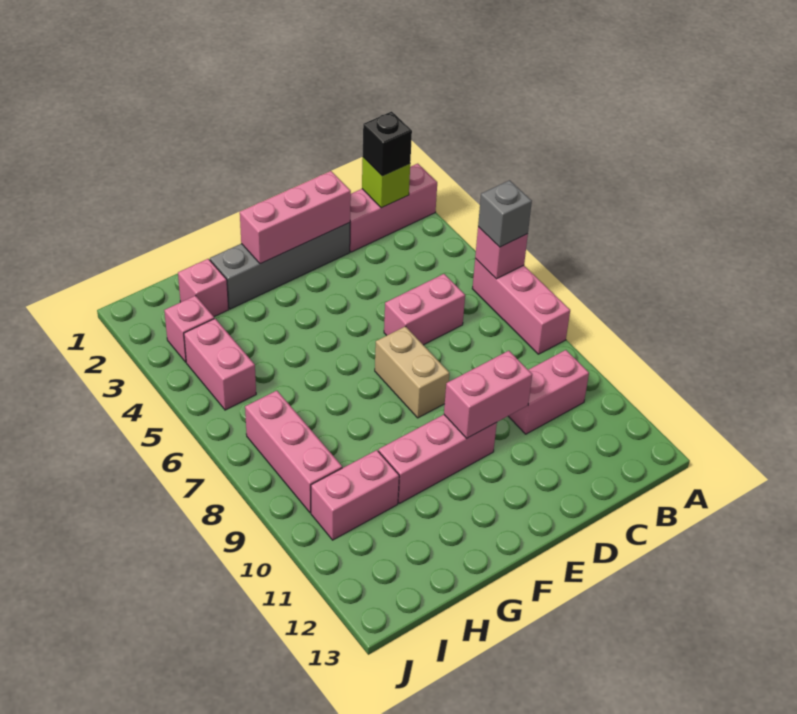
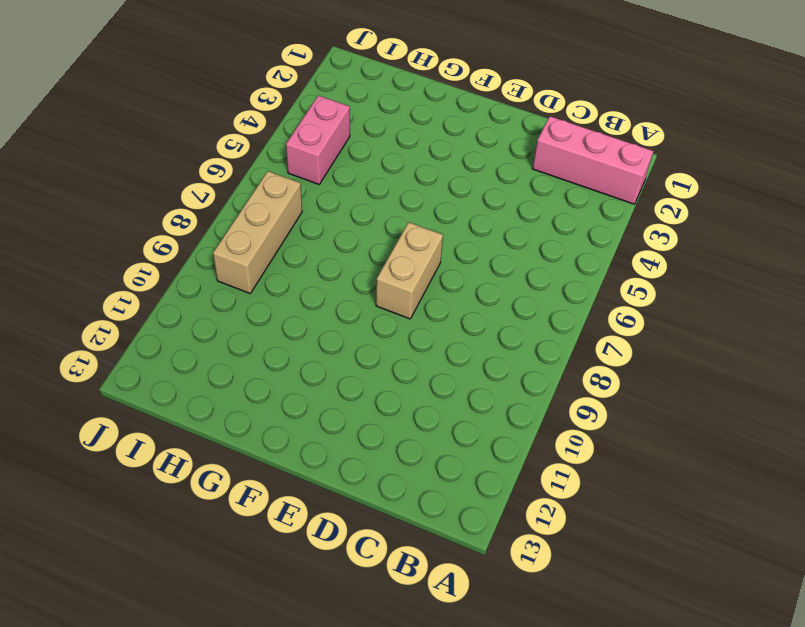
tan 1x3 brick [213,171,302,293] -> pink 1x3 brick [245,391,342,513]
none -> pink 1x3 brick [472,259,570,354]
none -> pink 1x2 brick [508,350,589,434]
none -> pink 1x2 brick [384,274,465,345]

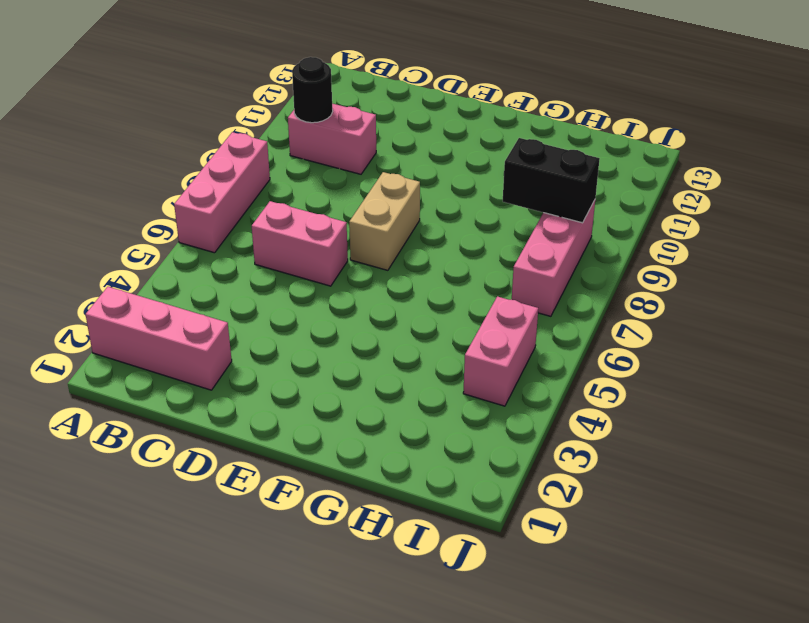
black 1x1 round brick [292,57,333,123] -> none
black 1x2 brick [503,138,600,223] -> none
none -> grey 1x4 brick [210,223,350,309]
none -> pink 1x3 brick [378,415,497,503]
none -> pink 1x1 brick [178,259,229,317]

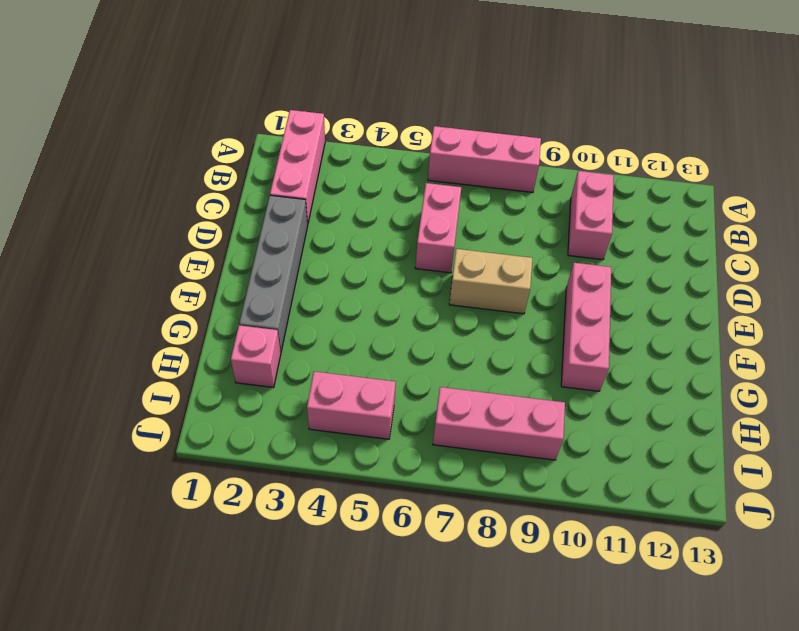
none -> pink 1x2 brick [311,450,399,540]
none -> pink 1x1 brick [164,296,214,362]
none -> pink 1x1 brick [475,227,528,279]

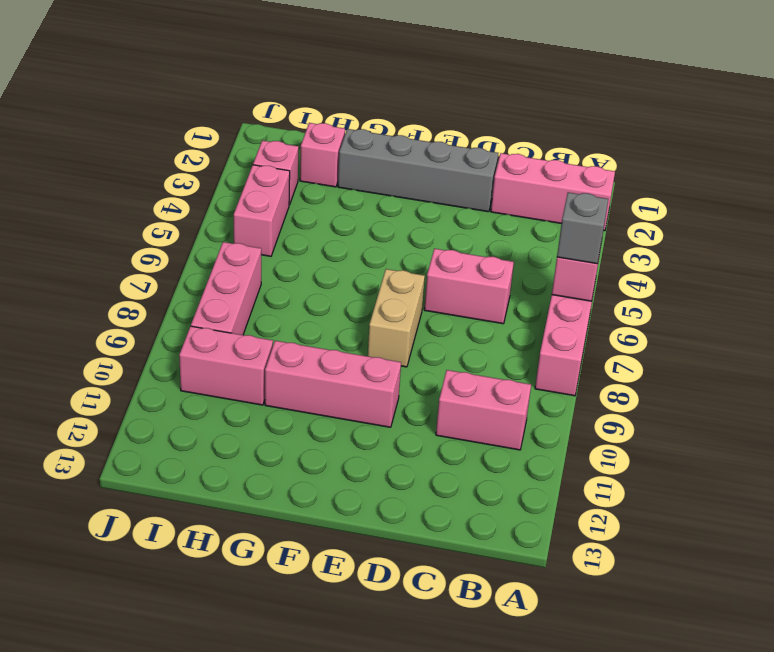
none -> lime 1x1 brick [362,157,410,208]
none -> pink 1x3 brick [240,171,351,264]
none -> pink 1x2 brick [444,351,532,438]

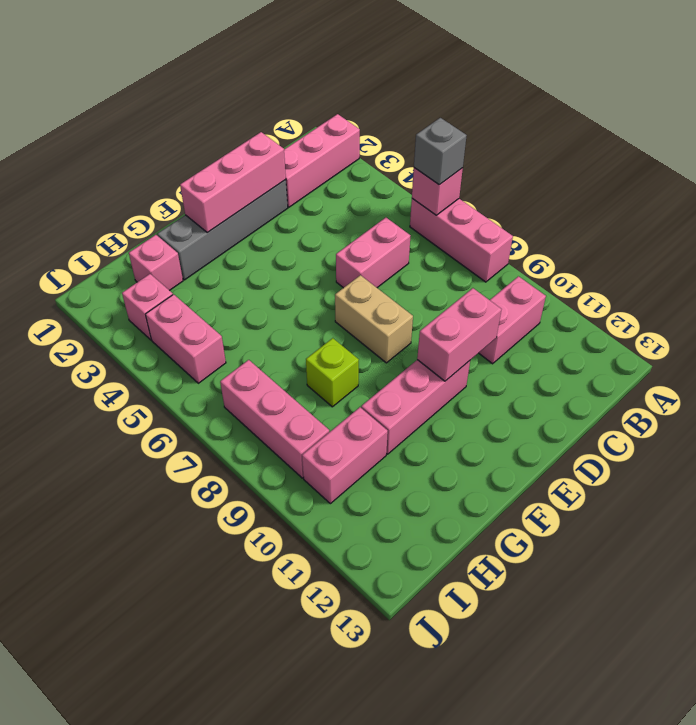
lime 1x1 brick [306,338,359,407] -> lime 1x1 brick moved to [362,157,410,208]
none -> black 1x1 brick [363,111,412,176]

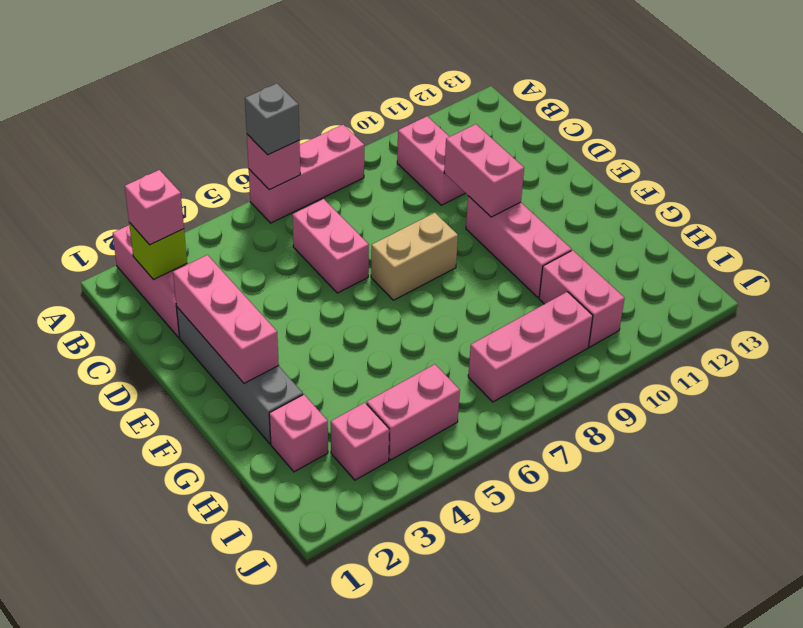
pink 1x1 brick [125,170,184,245] -> black 1x1 brick [363,111,412,176]

